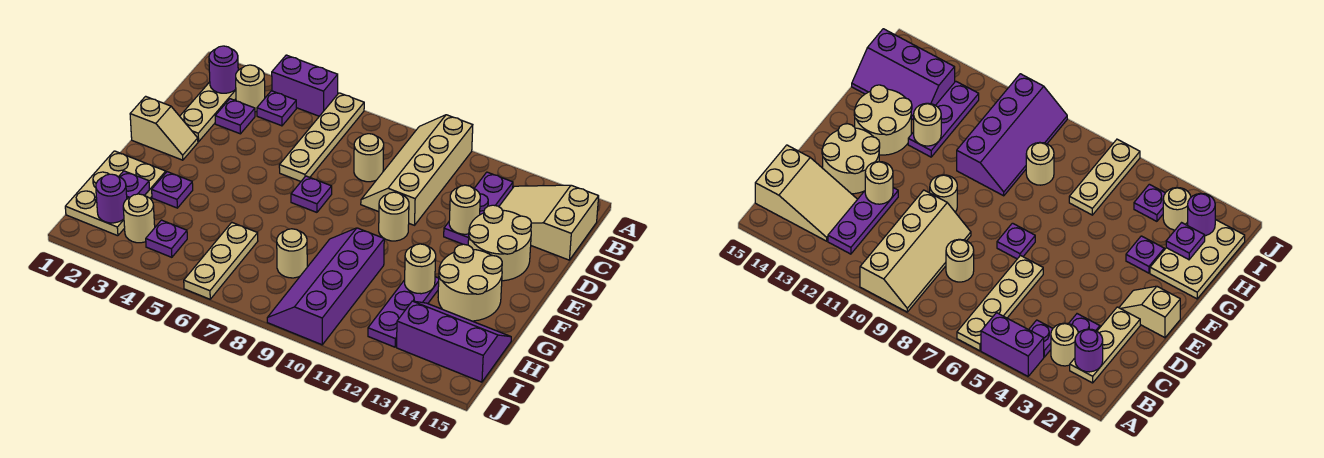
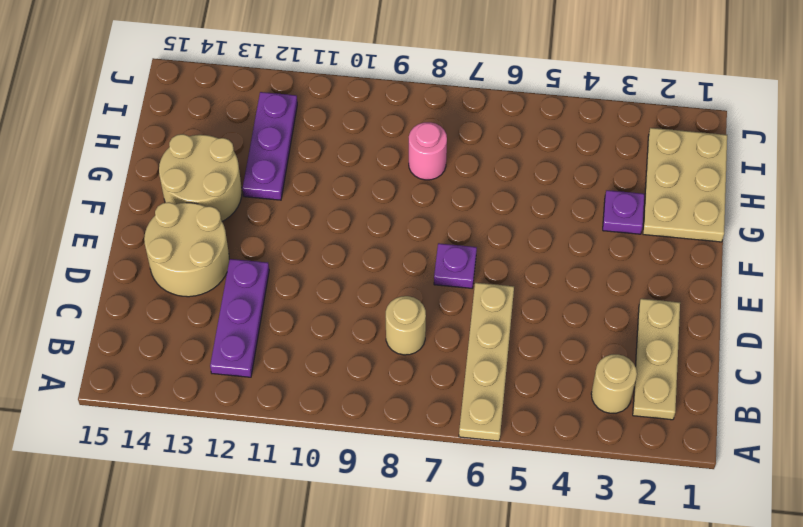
pink 1x1 round brick [409,122,447,180] -> tan 1x1 round brick [277,229,307,278]
none -> purple 1x2 brick [272,55,338,116]
none -> tan 2x4 slope [361,115,473,225]
none -> purple 1x1 plate [257,91,296,126]

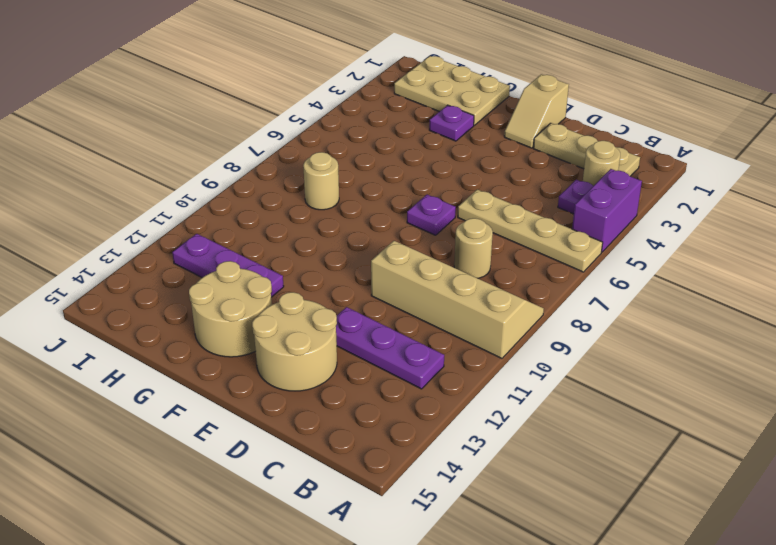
none -> tan 2x3 slope [499,185,599,260]
none -> purple 1x1 plate [215,99,255,134]
none -> tan 1x1 round brick [379,192,409,241]

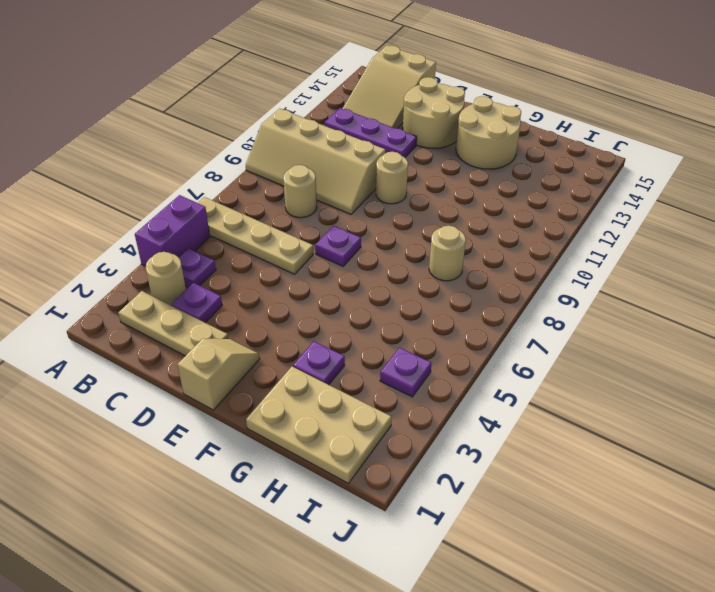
none -> purple 2x4 slope [267,228,384,345]
none -> purple 1x3 plate [368,277,439,347]
none -> tan 1x3 plate [184,223,258,299]

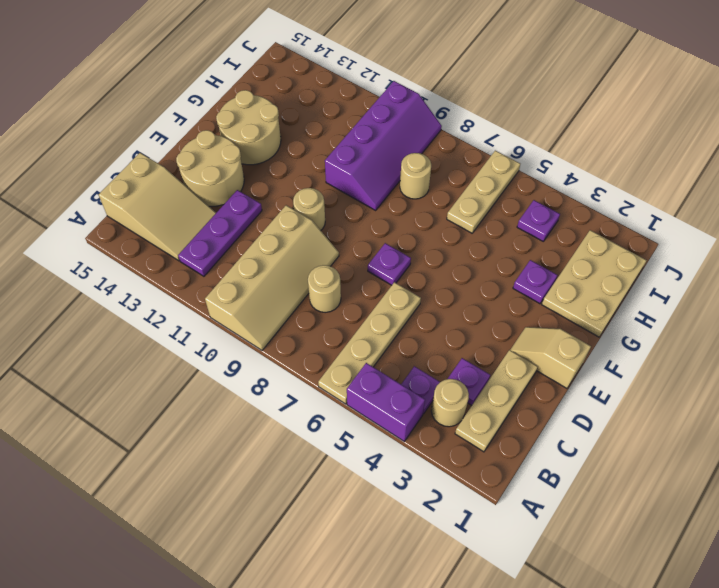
none -> purple 1x3 plate [368,277,439,347]
none -> purple 2x3 slope [397,301,511,382]
none -> tan 1x1 round brick [123,194,155,243]

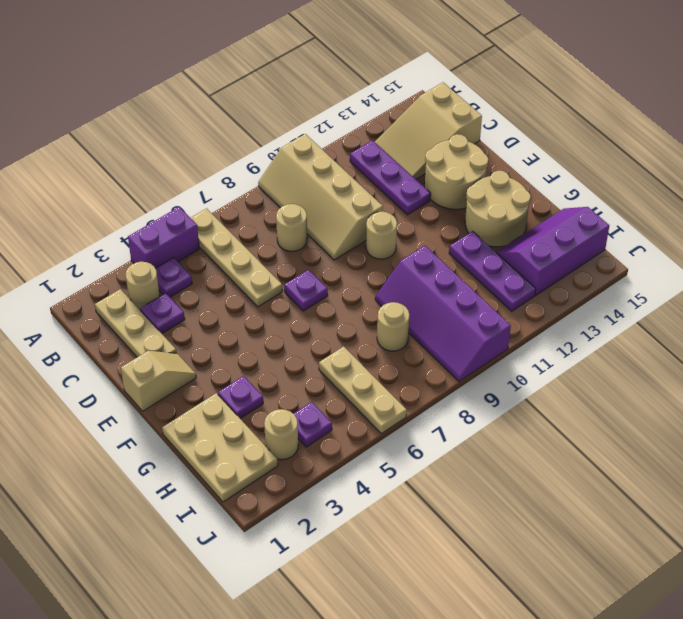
none -> purple 1x1 round brick [209,46,238,93]
none -> tan 1x1 round brick [449,185,480,234]
none -> tan 1x1 round brick [405,244,436,294]

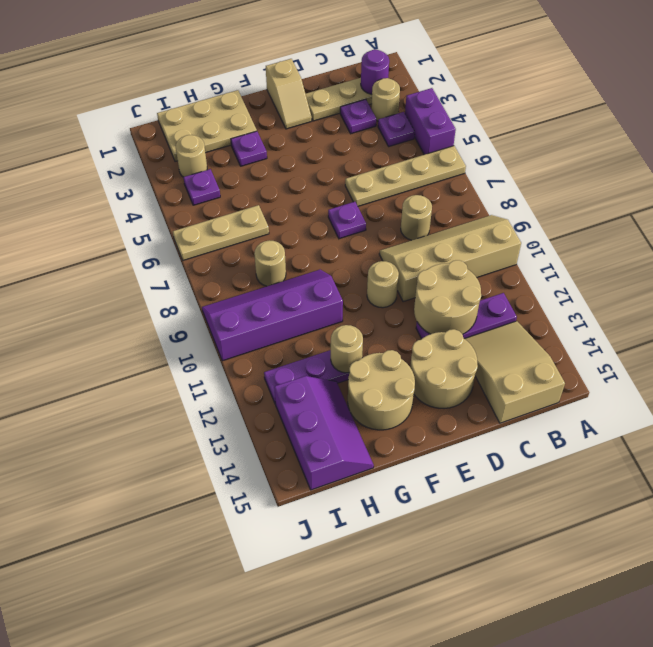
tan 2x2 round brick [414,260,481,334] -> tan 1x1 round brick [449,185,480,234]
none -> purple 1x1 plate [119,171,150,199]
none -> purple 1x1 round brick [96,174,127,223]

